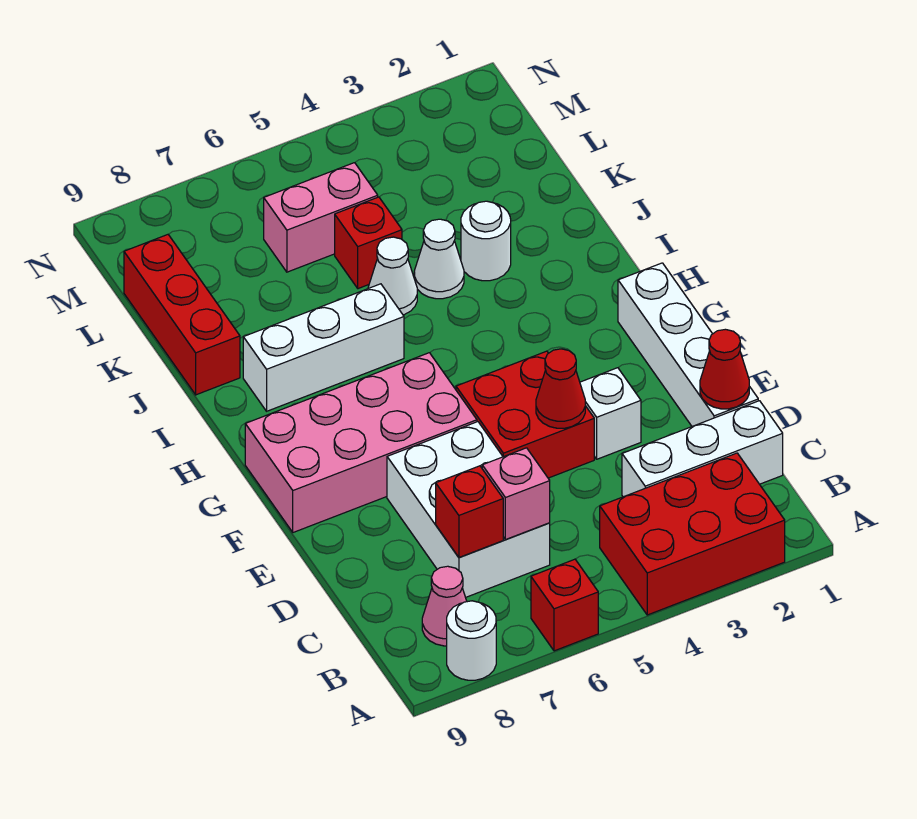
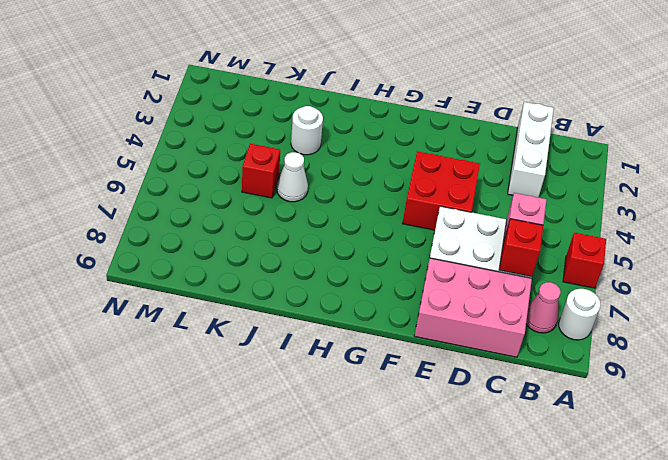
pink 2x3 brick [414,258,532,357] -> none
none -> red 2x3 brick [600,453,785,615]
none -> white 1x4 brick [618,263,758,426]
none -> white 1x1 brick [580,368,641,459]

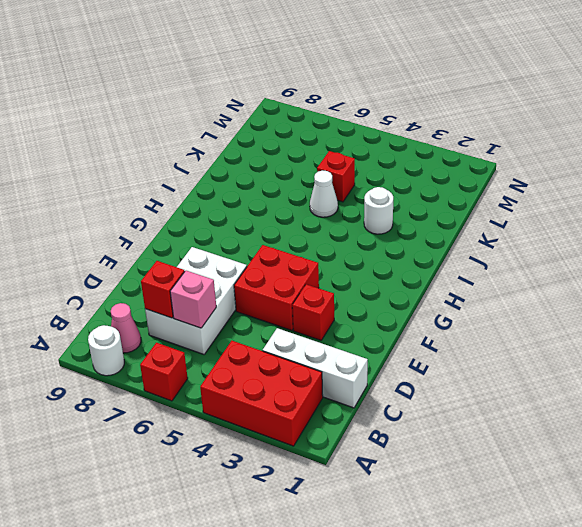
red 1x1 brick [292,284,334,340] -> white 1x1 brick [580,368,641,459]
none -> white 1x4 brick [618,263,758,426]
none -> pink 2x4 brick [245,353,477,532]
none -> white 1x3 brick [243,284,404,411]

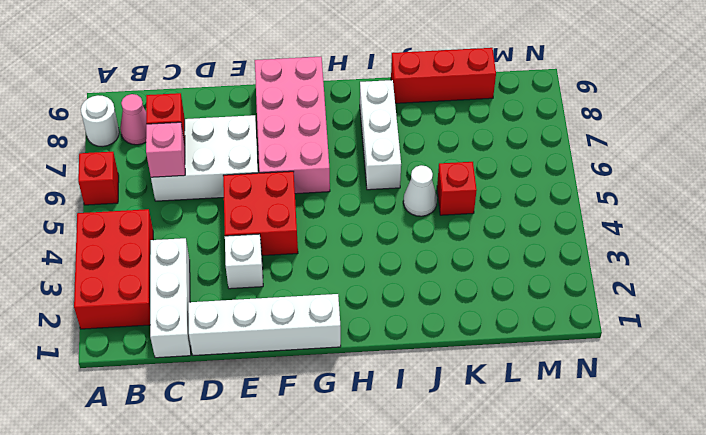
none -> white 1x1 round brick [461,201,511,281]
none -> white 1x1 cone [414,219,464,299]
none -> pink 1x2 brick [264,163,378,272]

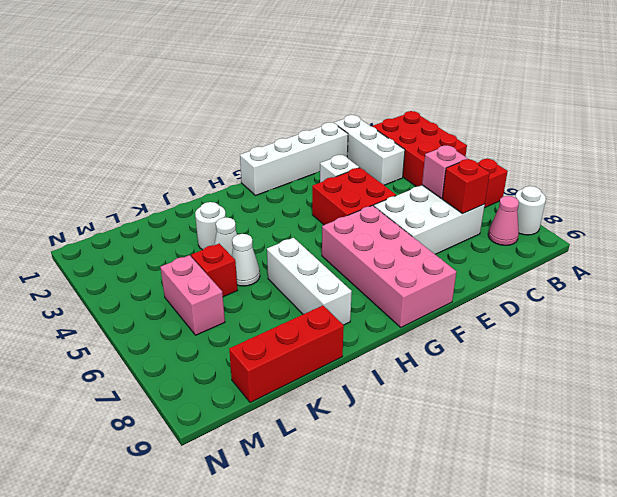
none -> red 1x1 cone [700,329,749,409]
none -> red 1x1 cone [536,349,585,428]

